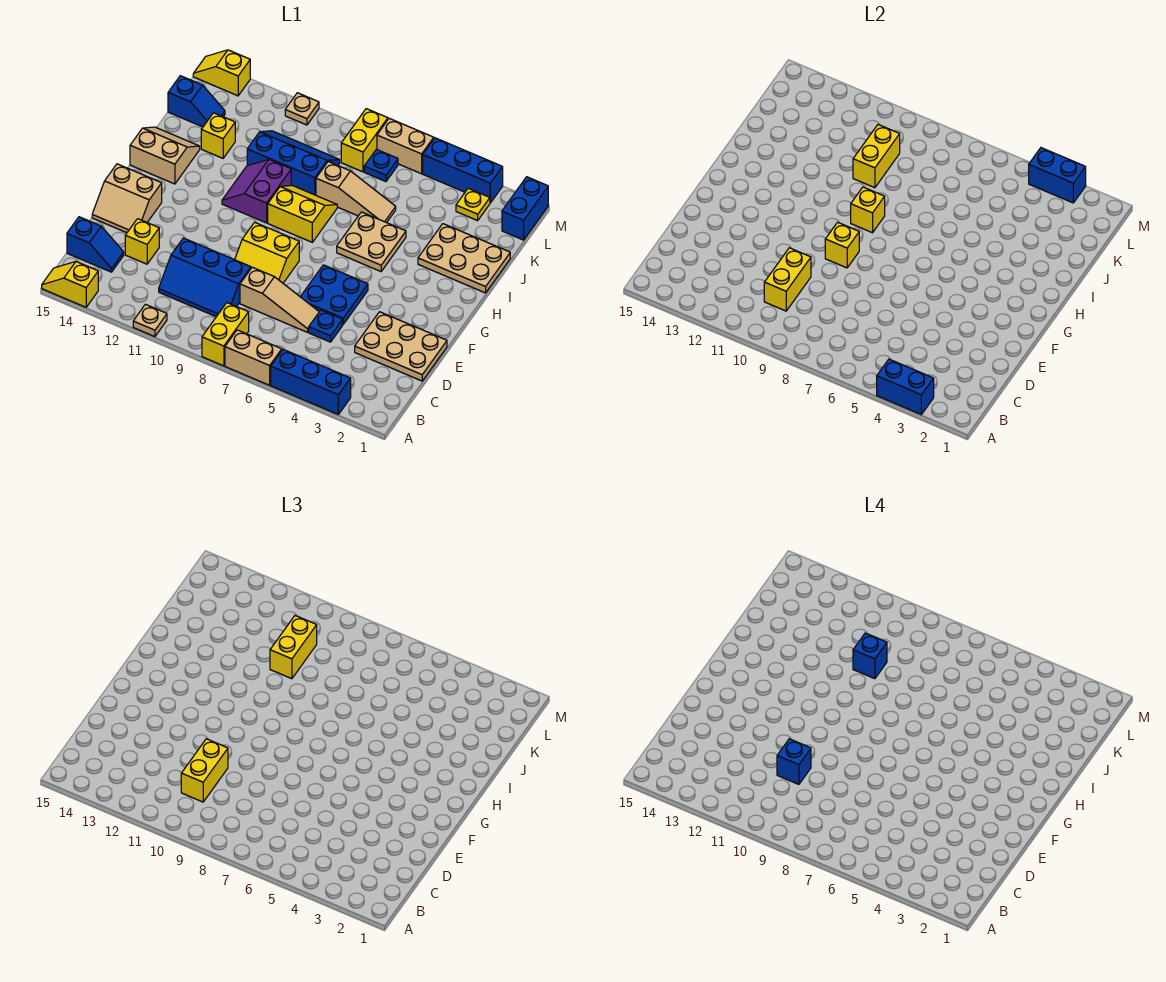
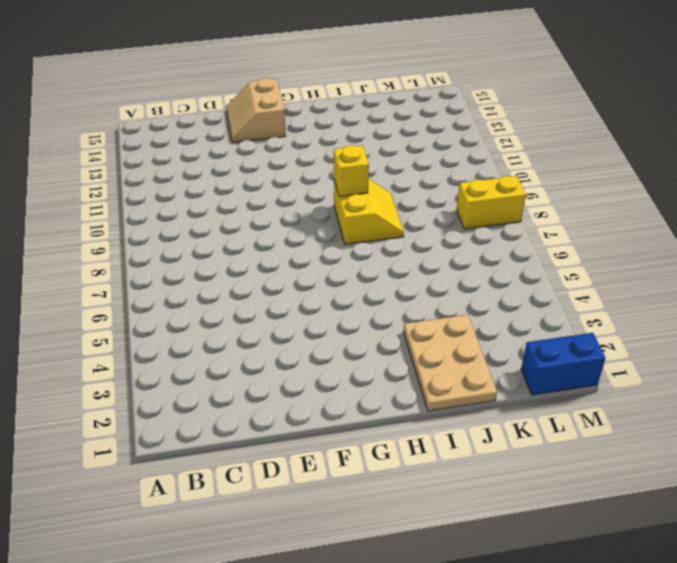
none -> blue 1x3 brick [271,350,351,414]
none -> tan 1x2 brick [225,330,282,385]
none -> yellow 1x2 brick [202,303,249,366]
none -> tan 1x1 plate [133,304,167,337]

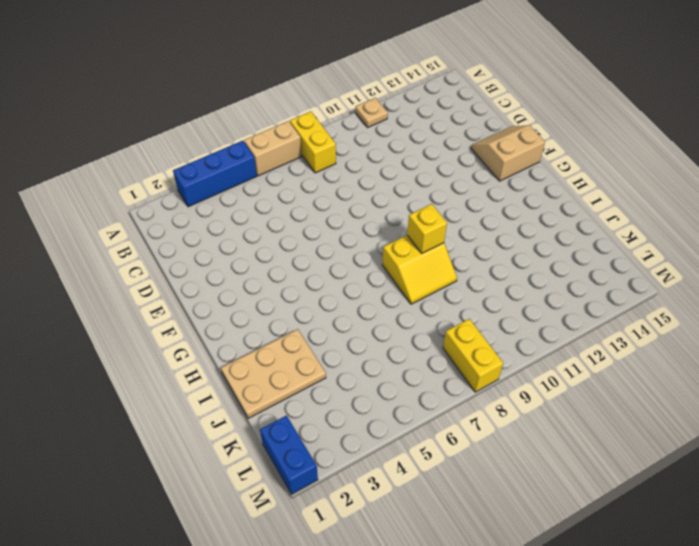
none -> yellow 1x2 slope [42,262,98,307]
none -> blue 2x3 slope [159,238,251,317]
none -> blue 1x2 slope [67,217,124,272]
none -> tan 2x3 plate [355,312,447,381]

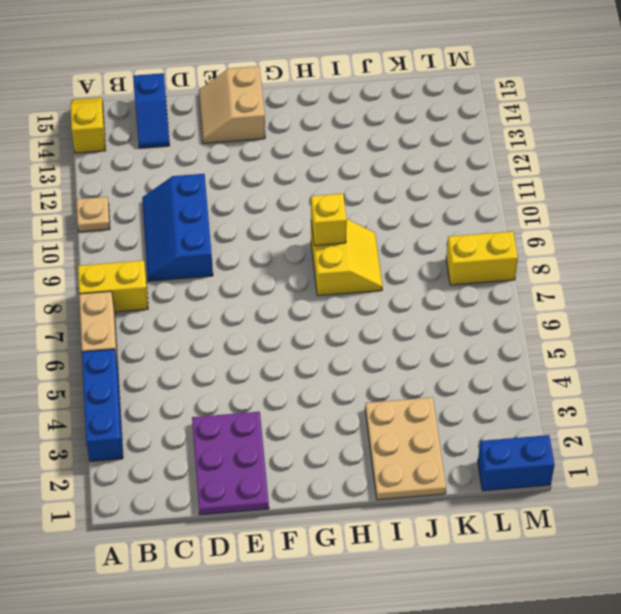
purple 2x3 plate [192,412,269,515] -> tan 2x3 plate [355,312,447,381]
none -> blue 1x1 plate [309,310,343,342]
none -> tan 1x3 slope [240,267,319,332]
none -> yellow 1x1 brick [125,219,159,264]
none -> blue 2x2 plate [300,265,368,324]

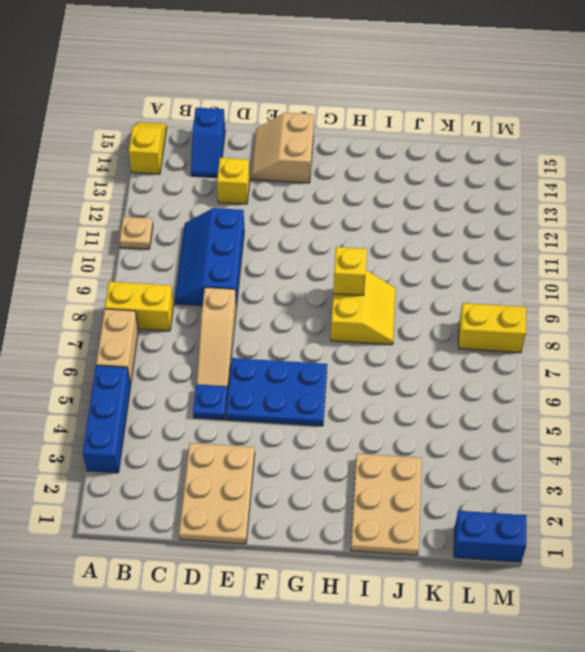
blue 2x3 plate [226,358,327,426] -> blue 2x2 plate [300,265,368,324]
none -> yellow 2x2 slope [235,222,299,283]
none -> tan 2x2 plate [337,212,406,271]
none -> purple 2x2 slope [222,159,291,223]
none -> tan 2x2 slope [130,127,200,184]

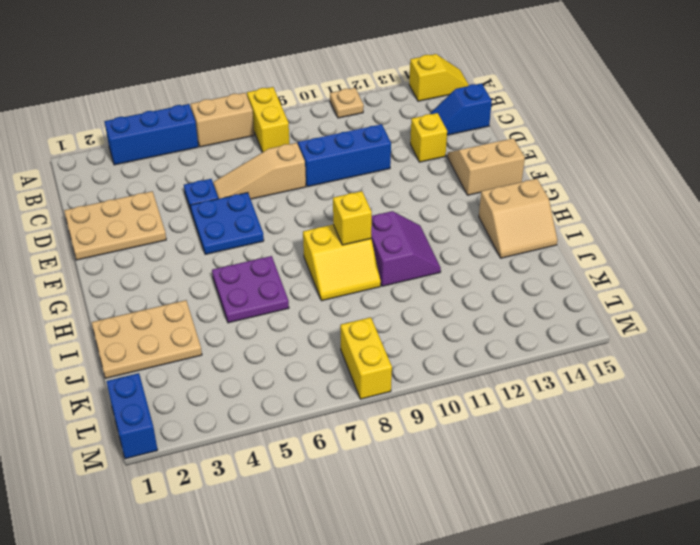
purple 2x2 plate [212,256,289,323] -> tan 2x2 plate [337,212,406,271]
none -> yellow 2x2 slope [235,222,299,283]
none -> tan 1x3 slope [316,162,396,223]
none -> blue 2x3 slope [247,131,340,195]
none -> yellow 1x1 brick [201,113,235,158]

